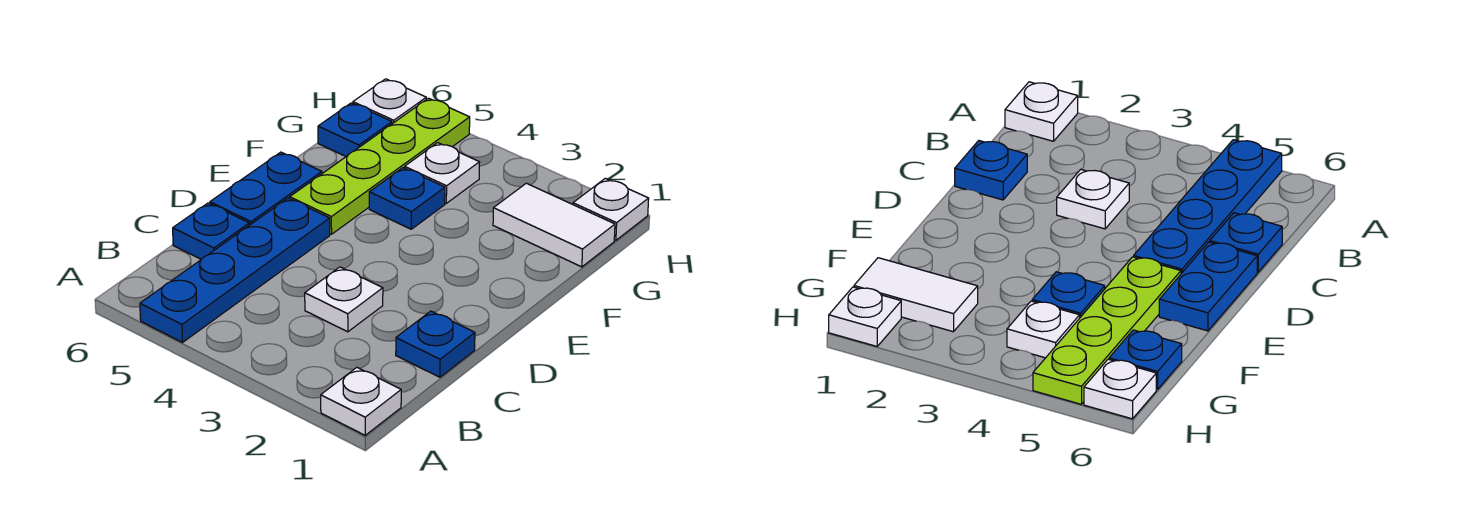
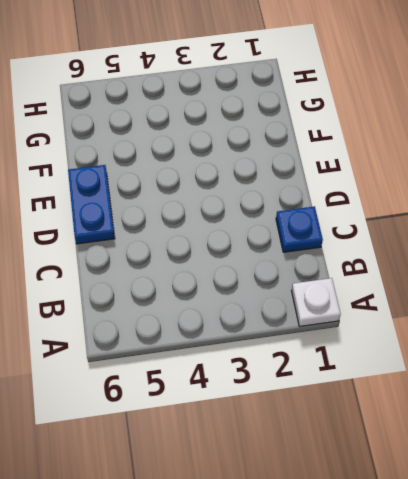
none -> blue 1x4 plate [140,198,330,342]
none -> white 1x1 plate [305,267,383,332]
none -> blue 1x1 plate [173,203,249,259]

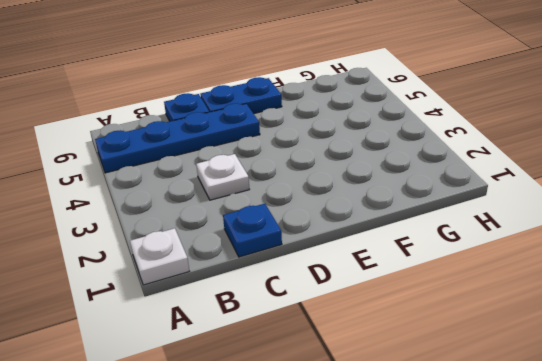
none -> lime 1x4 plate [290,98,470,234]
none -> blue 1x1 plate [369,168,445,229]
none -> white 1x2 tile [493,183,615,267]

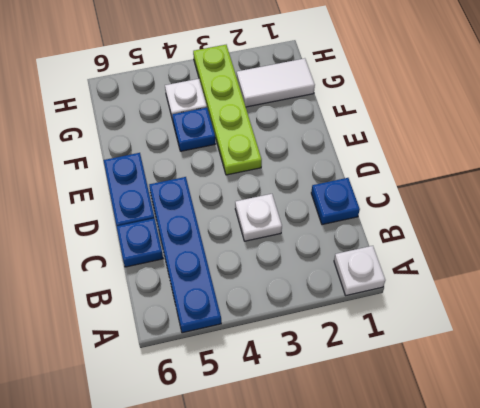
lime 1x4 plate [193,45,262,175] -> lime 1x4 plate moved to [290,98,470,234]
none -> blue 1x1 plate [318,103,392,156]
none -> white 1x1 plate [573,178,649,240]
none -> white 1x1 plate [353,79,426,124]

